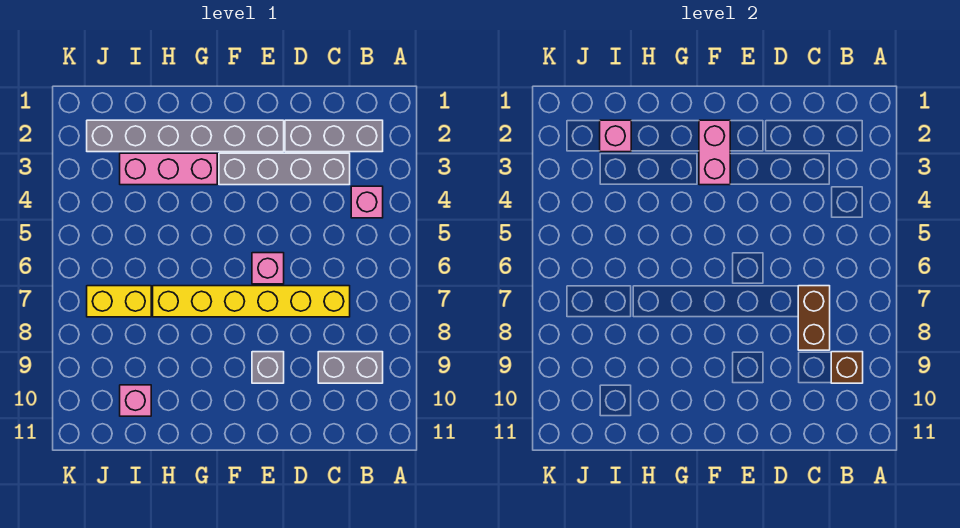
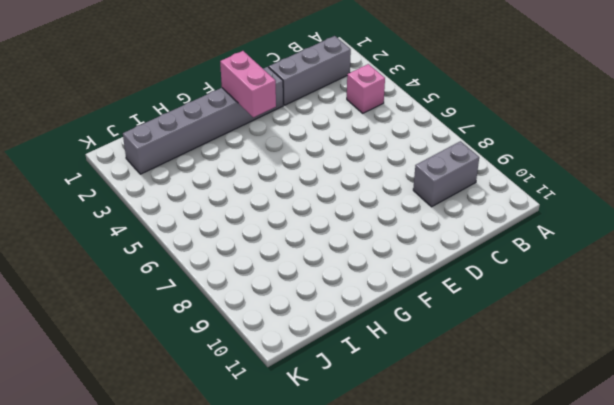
none -> grey 1x4 brick [219,153,350,185]
none -> yellow 1x6 brick [153,286,350,317]
none -> pink 1x1 brick [252,253,284,284]

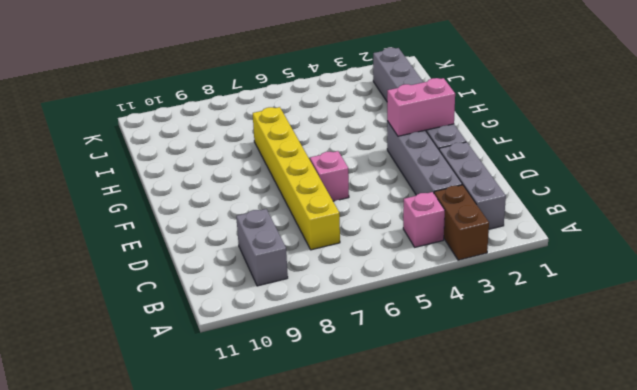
brown 1x2 brick [434,185,489,260] -> brown 1x2 brick turned to [798,286,830,350]
none -> grey 1x1 brick [252,352,284,383]
none -> pink 1x3 brick [120,153,217,185]
none -> yellow 1x2 brick [87,286,151,317]

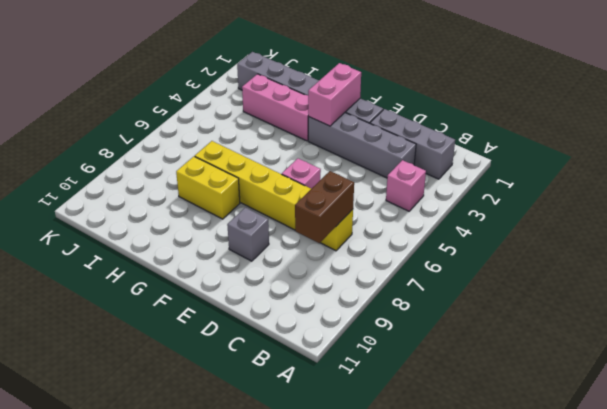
yellow 1x2 brick [176,156,240,219] -> yellow 1x2 brick moved to [87,286,151,317]
none -> grey 1x2 brick [318,352,383,383]
none -> pink 1x1 brick [120,385,151,416]
none -> brown 1x1 brick [831,352,863,383]

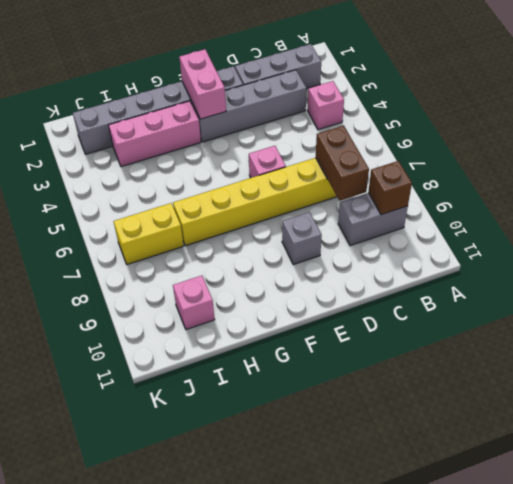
none -> pink 1x1 brick [600,120,631,152]

